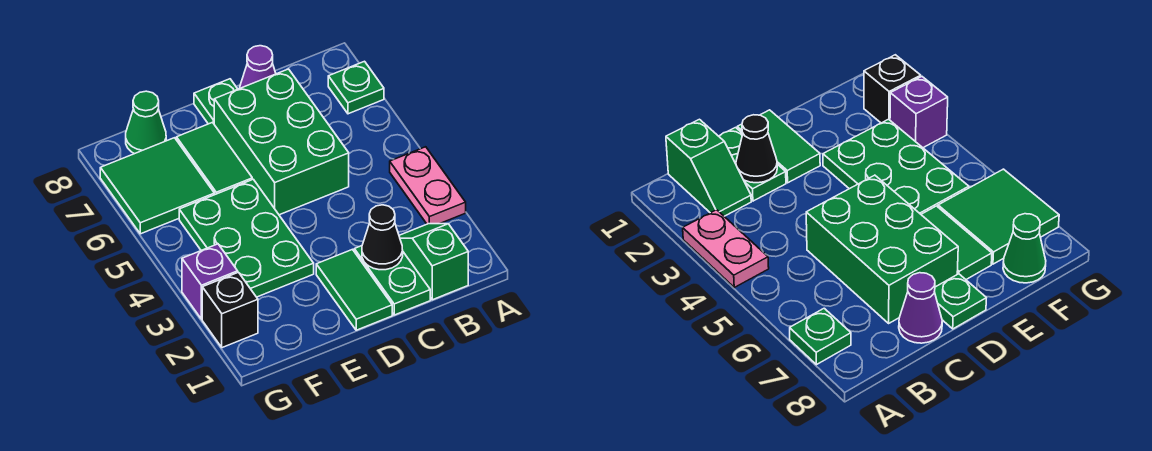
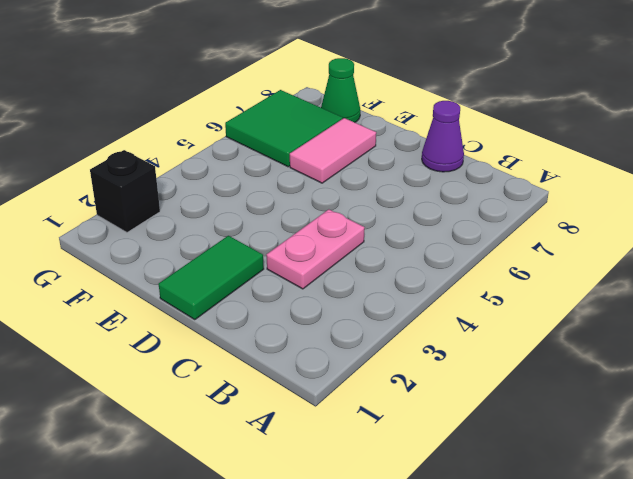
pink 1x2 plate [266,209,365,289] -> pink 1x2 plate moved to [390,147,466,224]
pink 1x2 tile [290,118,376,183] -> green 1x2 tile [176,123,252,195]
none -> green 1x1 plate [328,61,384,114]
none -> green 1x2 slope [399,224,468,300]
none -> green 1x2 plate [354,246,430,315]

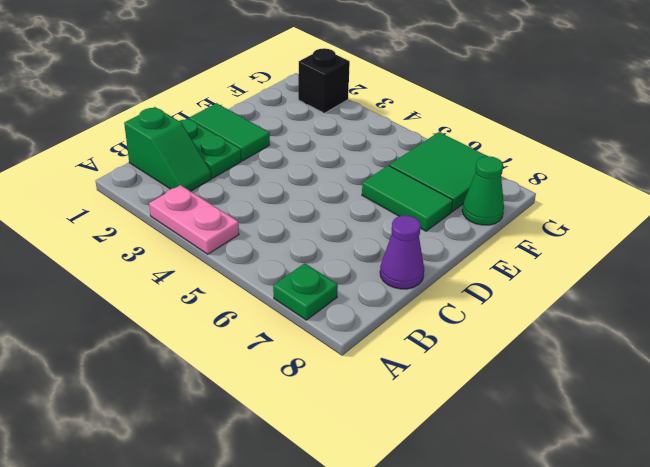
none -> green 2x3 brick [214,69,349,215]
none -> green 1x1 plate [194,79,237,124]
none -> green 2x3 plate [179,179,314,297]

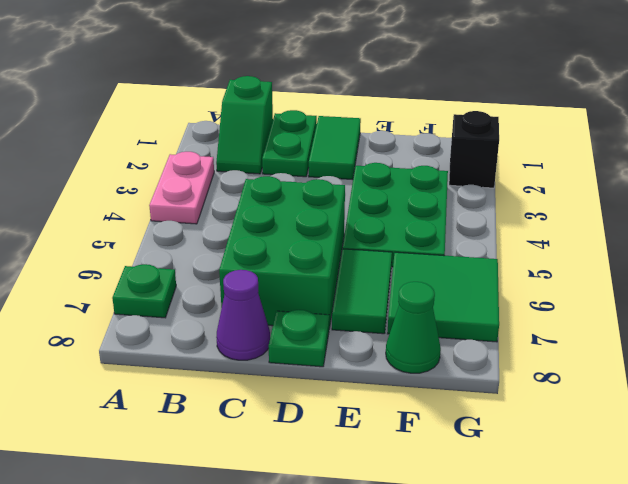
none -> purple 1x1 brick [182,244,238,319]
none -> black 1x1 cone [362,205,403,270]

